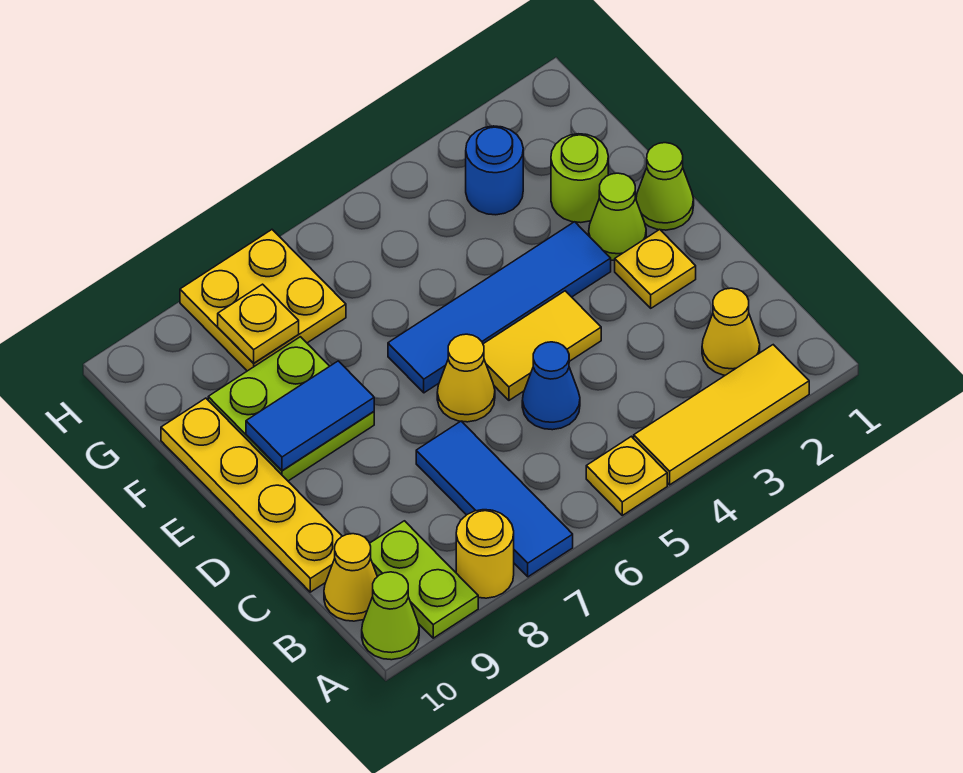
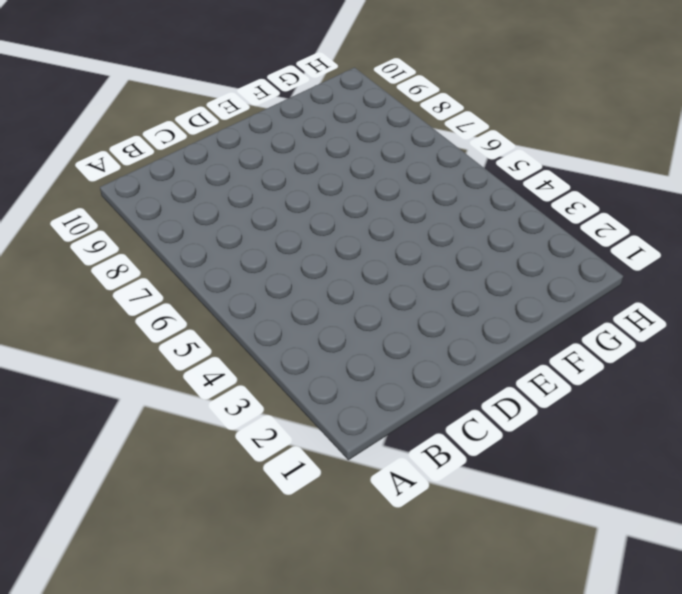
none -> yellow 1x3 tile [634,345,809,485]
none -> yellow 1x1 plate [586,436,667,515]
none -> blue 1x3 tile [416,421,573,577]

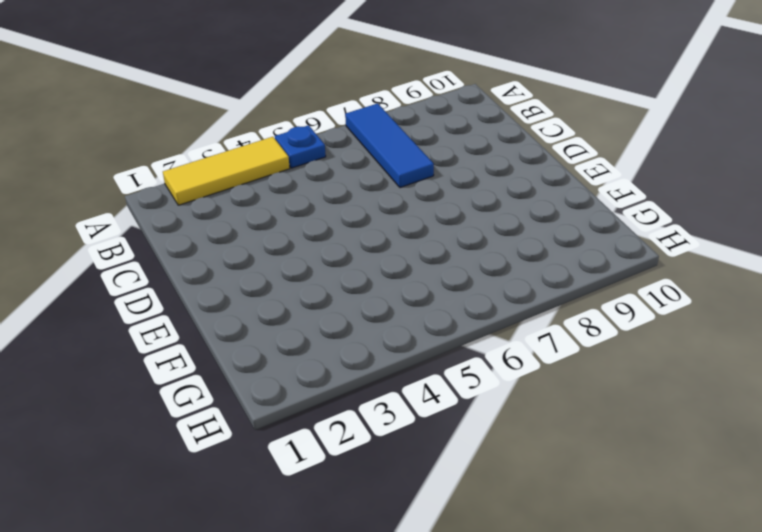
blue 1x1 plate [275,125,326,168] -> yellow 1x1 plate [586,436,667,515]
none -> yellow 1x1 round brick [456,510,514,598]
none -> lime 1x2 plate [370,521,478,638]
none -> lime 1x1 cone [362,572,419,660]

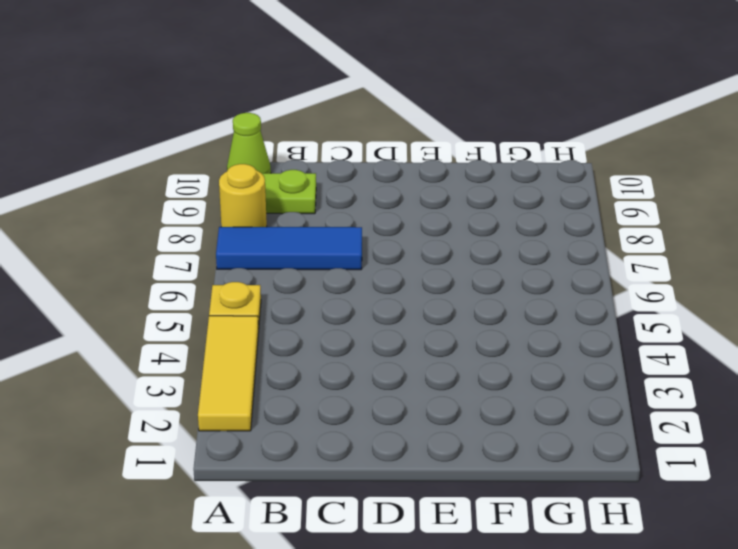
none -> yellow 1x1 cone [702,288,760,375]
none -> yellow 1x1 cone [324,534,377,621]
none -> blue 1x1 cone [522,342,580,430]

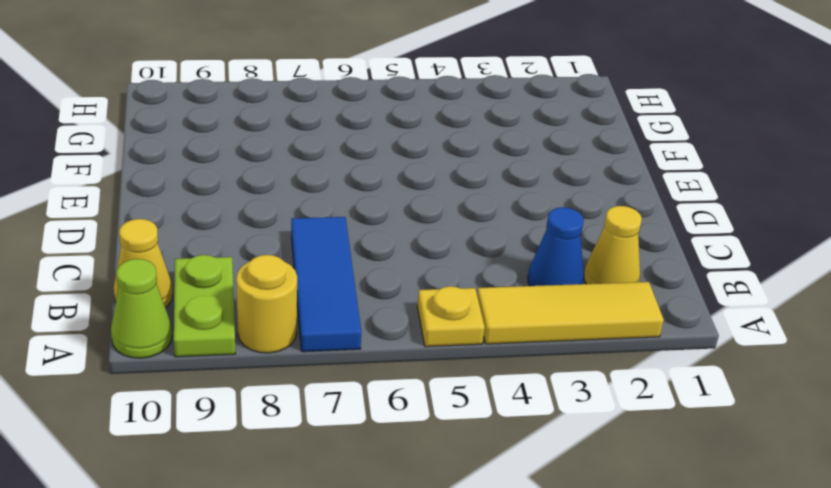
blue 1x1 cone [528,207,584,286] -> blue 1x1 cone moved to [522,342,580,430]
none -> yellow 1x4 plate [161,398,342,592]
none -> yellow 1x1 plate [615,229,696,308]
none -> yellow 1x2 tile [483,291,601,400]

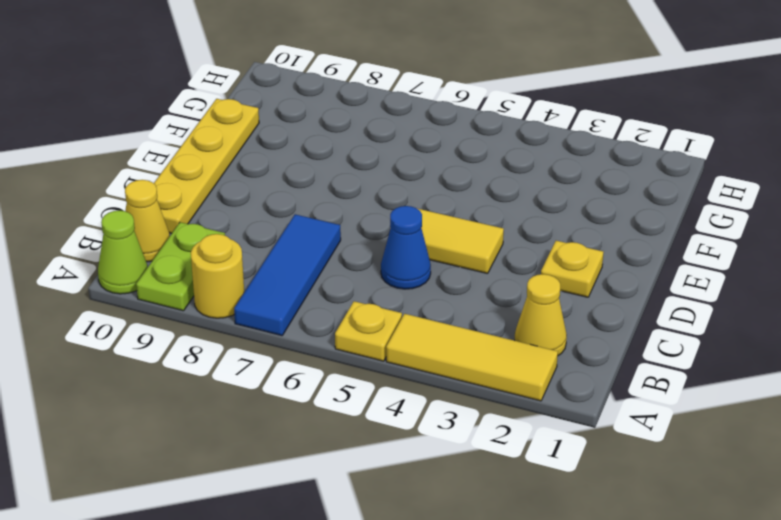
none -> yellow 1x1 cone [437,334,495,422]
none -> lime 1x1 cone [636,143,694,230]
none -> lime 1x1 cone [589,173,646,261]

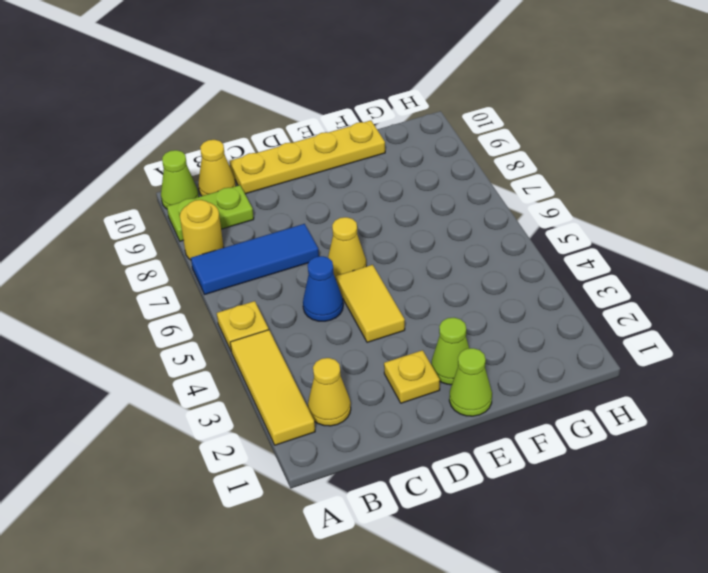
none -> blue 1x4 tile [388,222,611,393]
none -> lime 2x2 plate [208,337,374,481]
none -> lime 1x1 round brick [551,134,608,223]

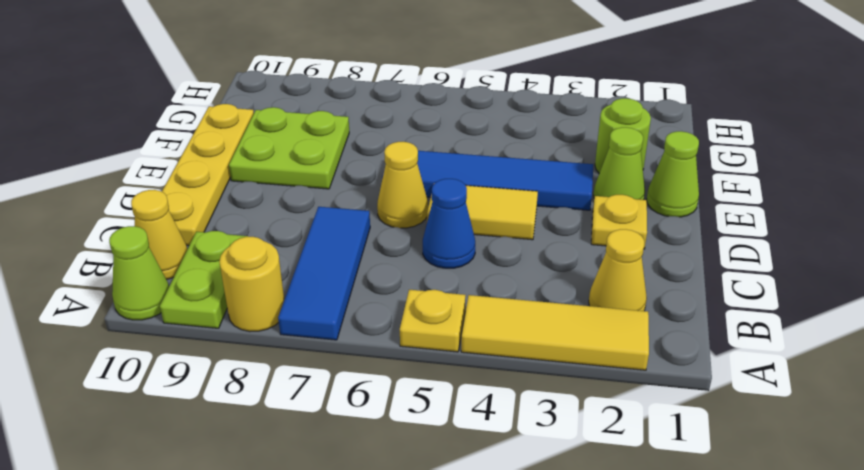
none -> blue 1x1 round brick [466,126,523,215]
none -> yellow 2x2 plate [180,230,346,371]
none -> blue 1x2 tile [246,361,374,471]

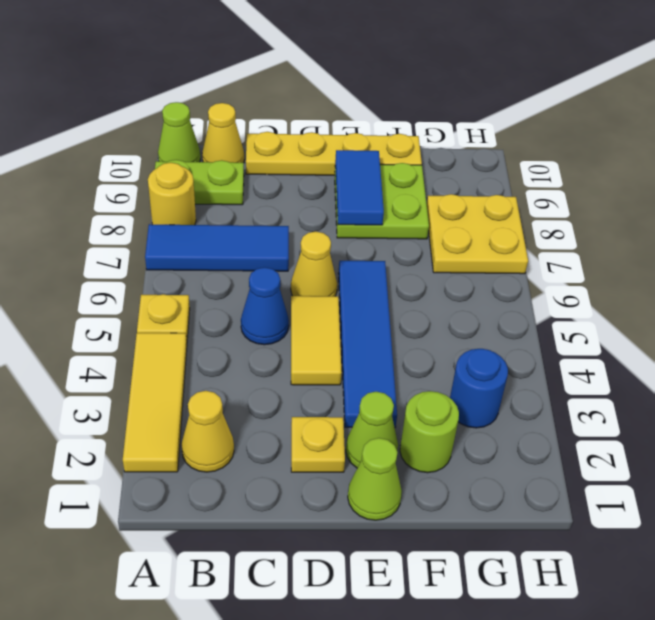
none -> yellow 1x1 plate [218,284,299,363]

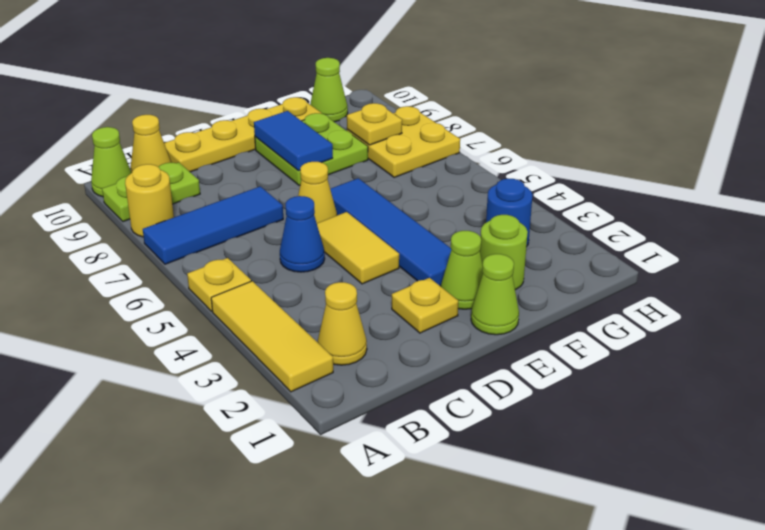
lime 1x1 cone [310,58,348,122] -> none

